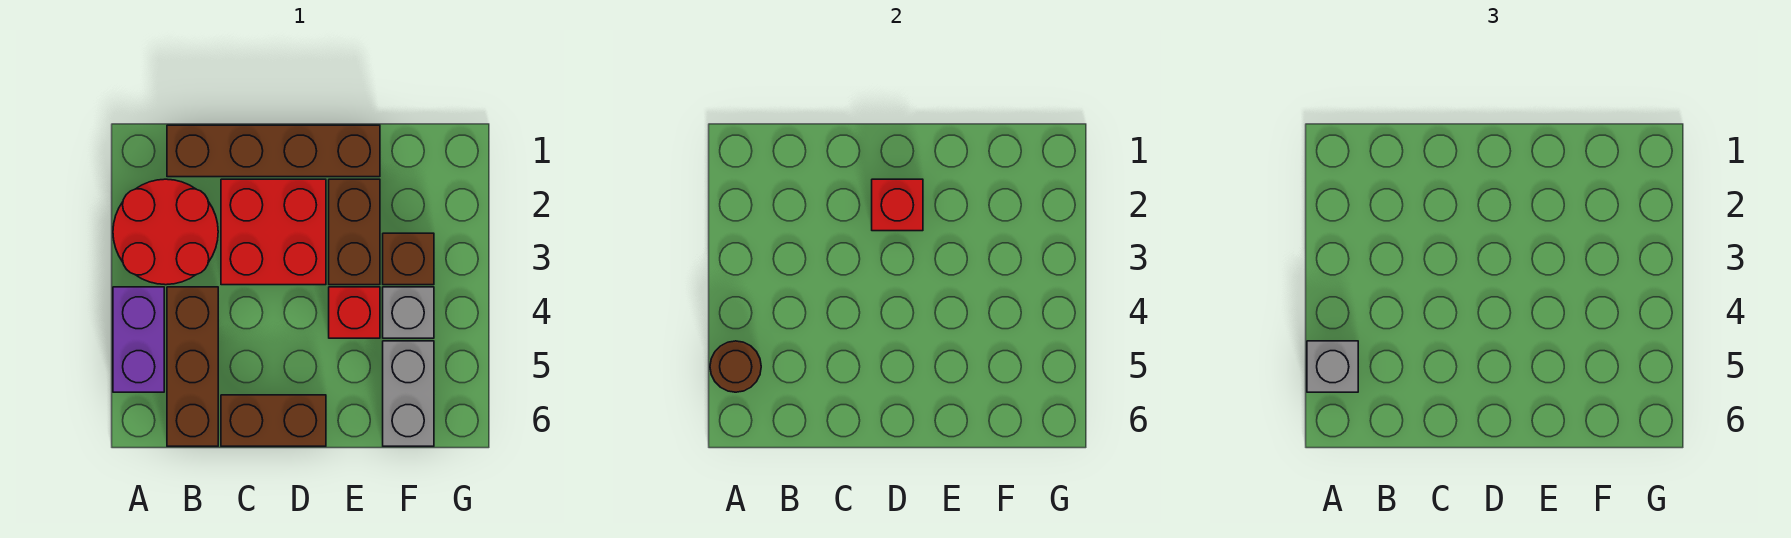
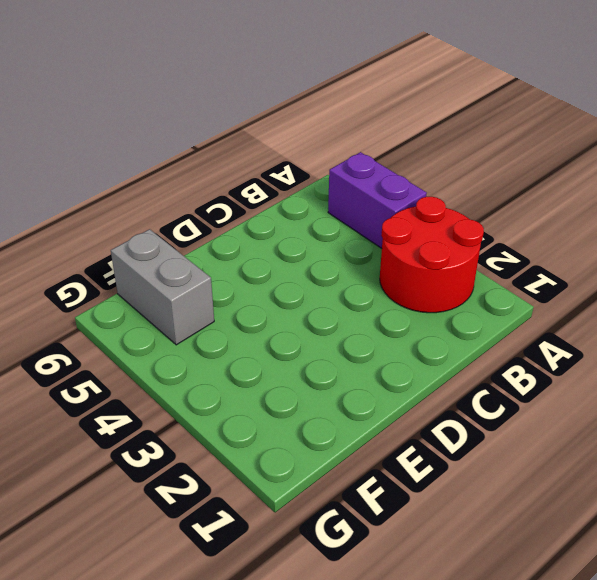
none -> brown 1x4 brick [167,125,380,177]
none -> brown 1x3 brick [167,287,218,446]
none -> red 2x2 brick [221,179,326,285]

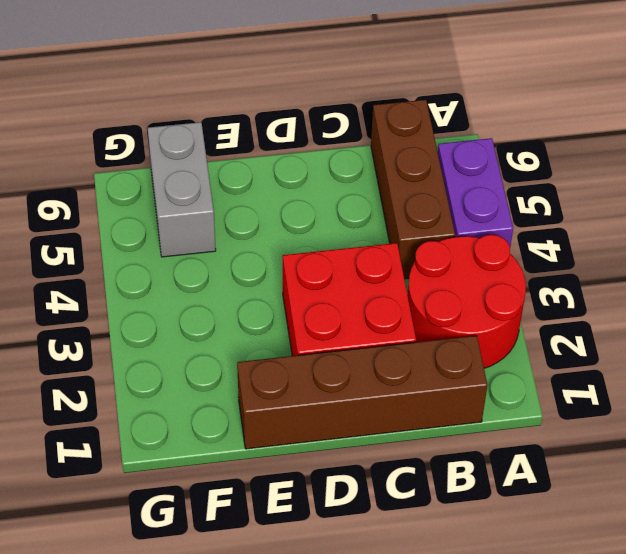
none -> brown 1x2 brick [221,395,326,446]
none -> brown 1x2 brick [329,179,380,285]
none -> red 1x1 brick [329,287,380,338]

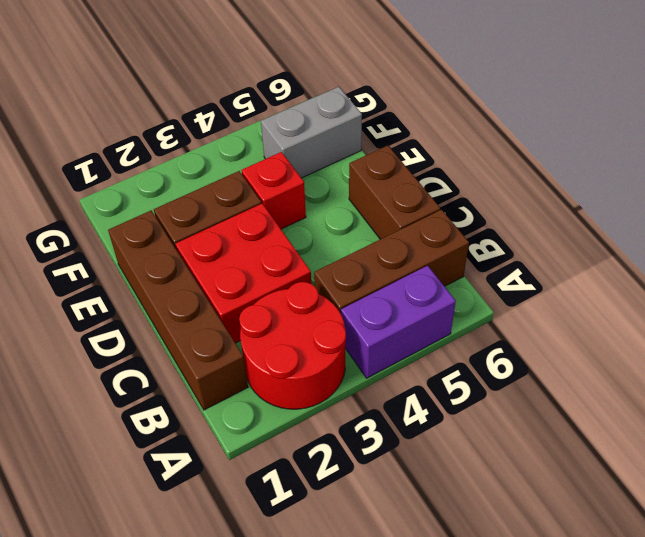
none -> brown 1x1 brick [383,233,434,285]
none -> grey 1x1 brick [383,287,434,338]
none -> brown 1x1 round brick [710,341,761,392]

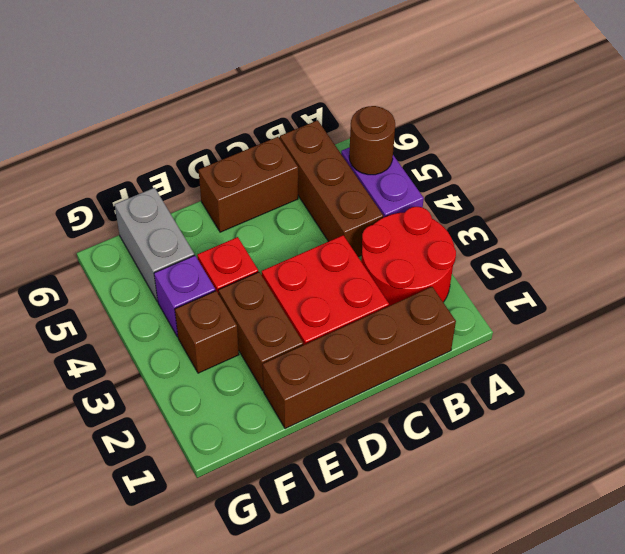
purple 1x1 brick [154,255,215,337] -> grey 1x1 brick [383,287,434,338]
none -> red 1x1 brick [872,179,923,231]
none -> grey 1x1 brick [1307,341,1358,392]

